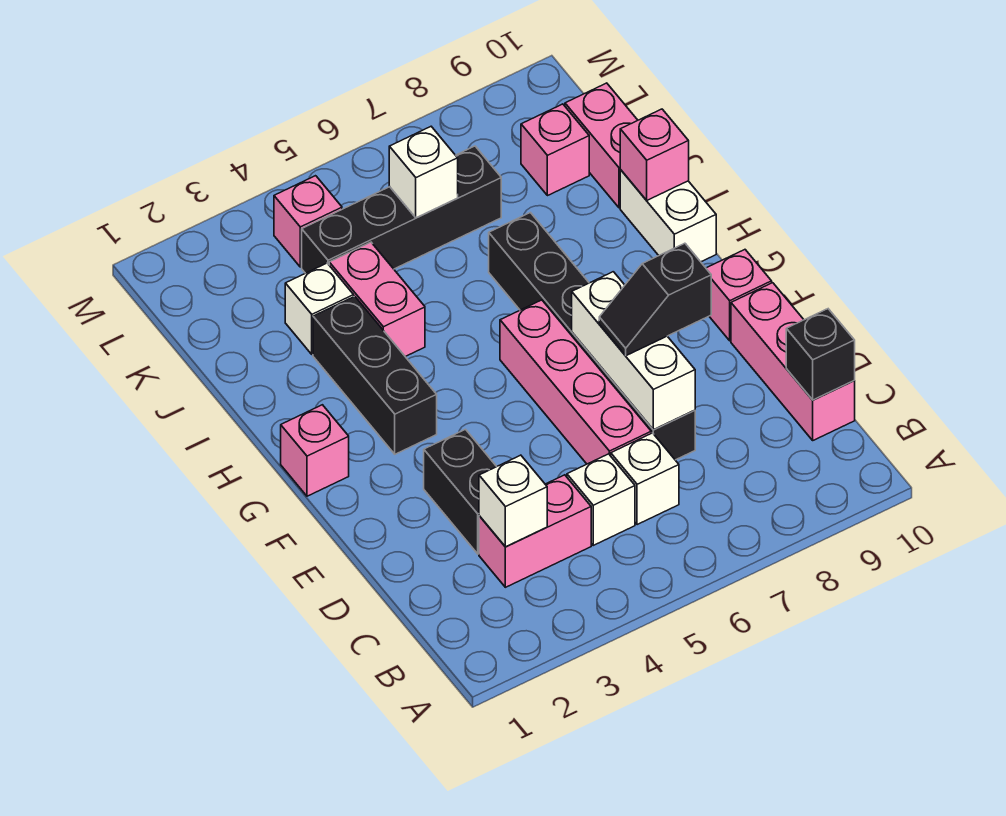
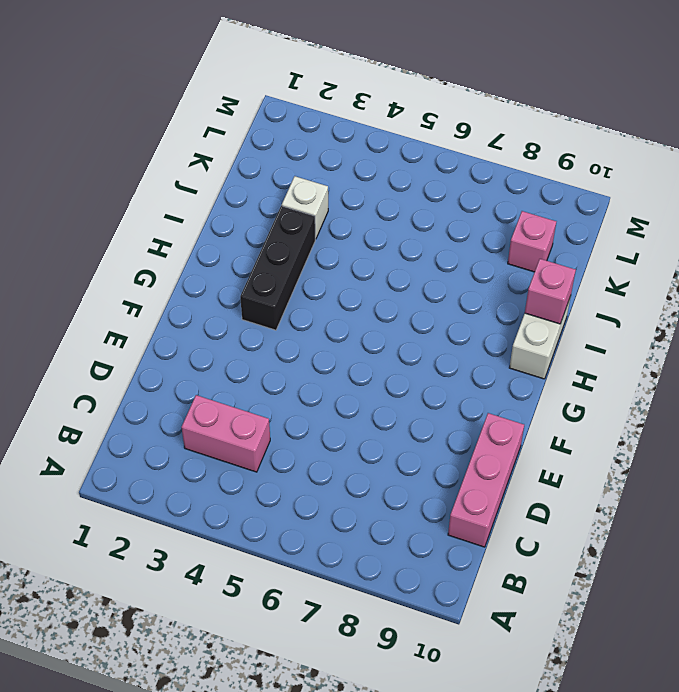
none -> white 1x1 brick [567,454,635,545]
none -> white 1x1 brick [611,433,679,525]
none -> black 1x2 brick [424,429,497,554]

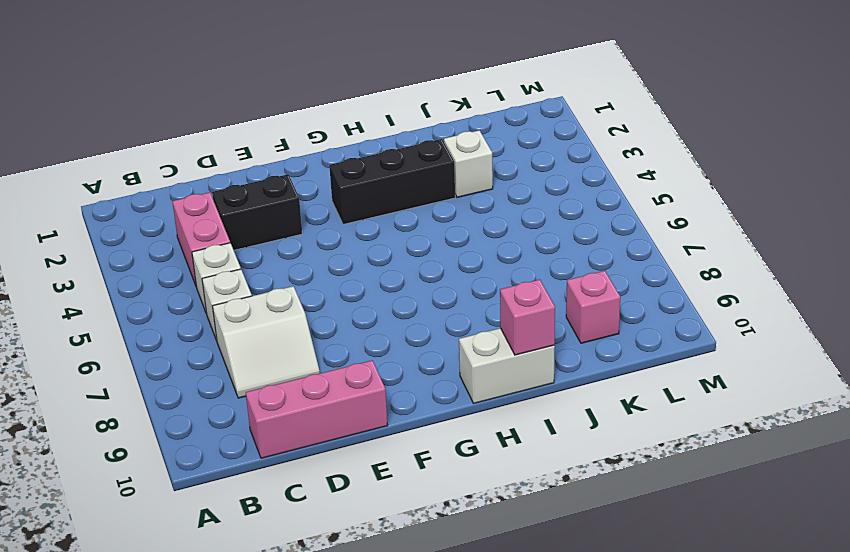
white 2x2 slope [213,286,320,398] -> black 1x6 brick [489,213,695,460]
none -> pink 1x4 brick [500,300,651,464]
none -> pink 1x1 brick [706,250,772,341]
none -> pink 1x1 brick [281,405,349,496]

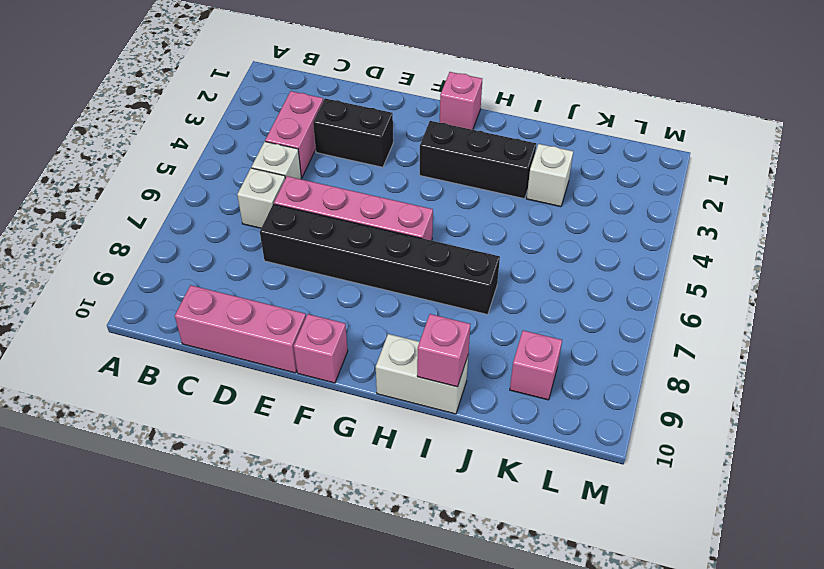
none -> pink 1x2 brick [329,242,425,357]
none -> pink 1x2 brick [565,83,638,208]
none -> black 1x4 brick [302,146,501,273]

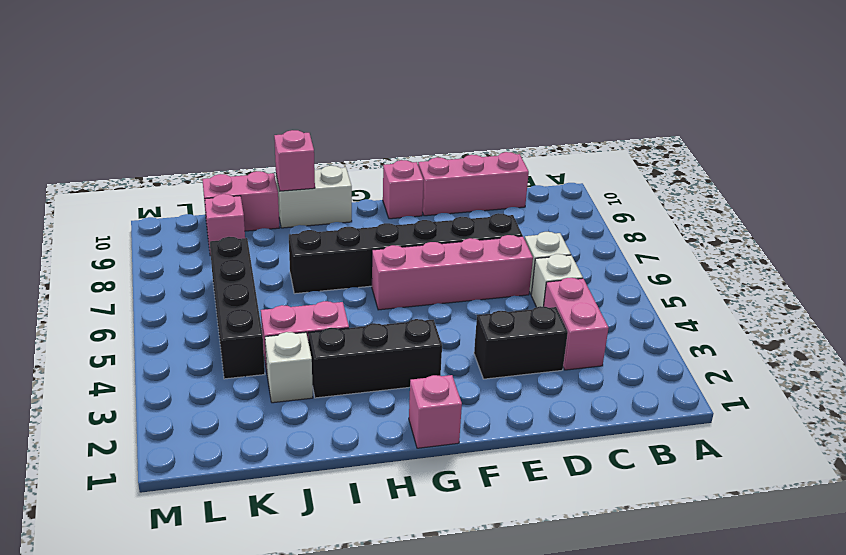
none -> pink 1x1 brick [274,176,342,267]
none -> white 1x1 brick [479,455,547,547]
none -> black 1x1 brick [786,309,855,400]

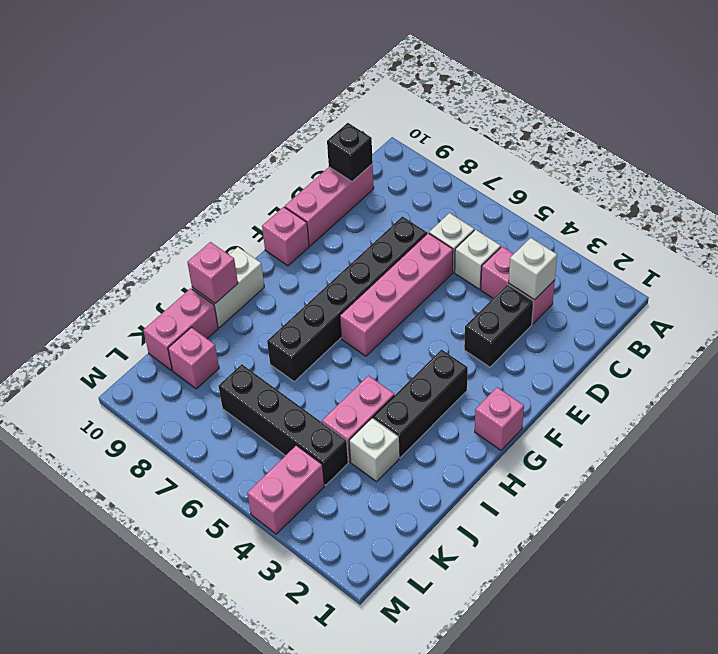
pink 1x2 brick [247,445,324,534] -> pink 1x1 brick [274,176,342,267]
none -> white 1x3 brick [572,272,695,430]
none -> white 1x1 brick [389,127,458,218]
none -> black 1x2 slope [599,243,711,356]

